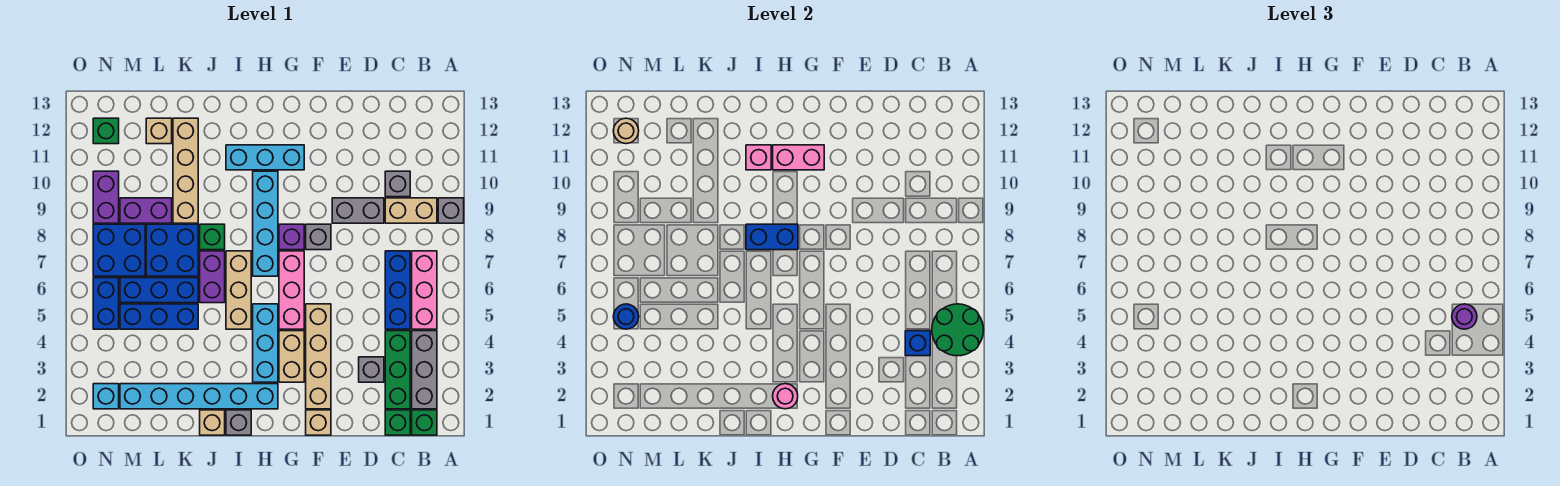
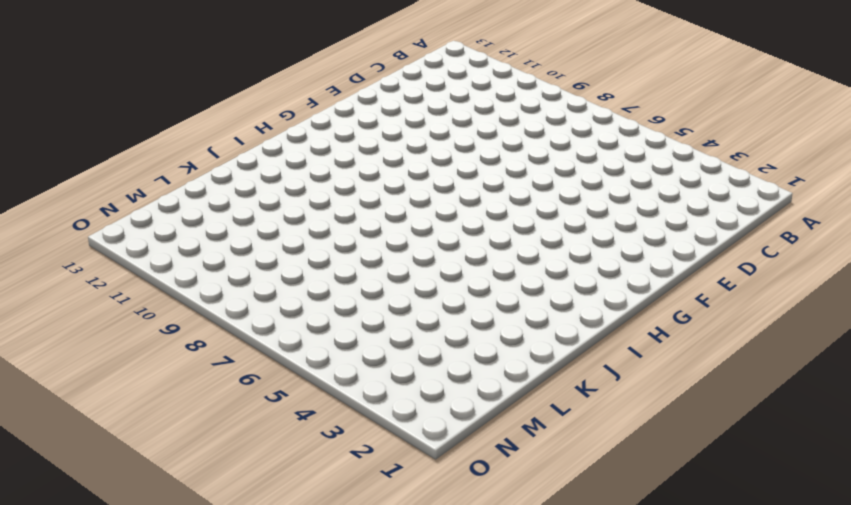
none -> grey 1x1 brick [438,198,464,223]
none -> green 1x1 brick [412,410,437,435]
none -> grey 1x3 brick [412,331,437,409]
none -> pink 1x3 brick [412,251,437,329]

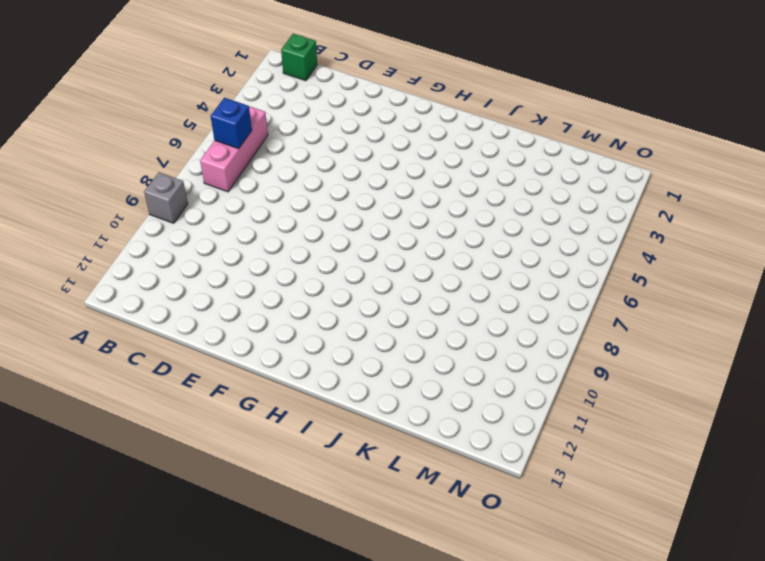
blue 1x1 brick [211,98,252,149] -> blue 1x1 brick moved to [905,331,930,356]
none -> grey 1x3 brick [412,331,437,409]
none -> tan 1x2 brick [385,198,437,223]
none -> green 1x1 brick [385,410,410,435]
none -> green 1x3 brick [385,331,410,409]

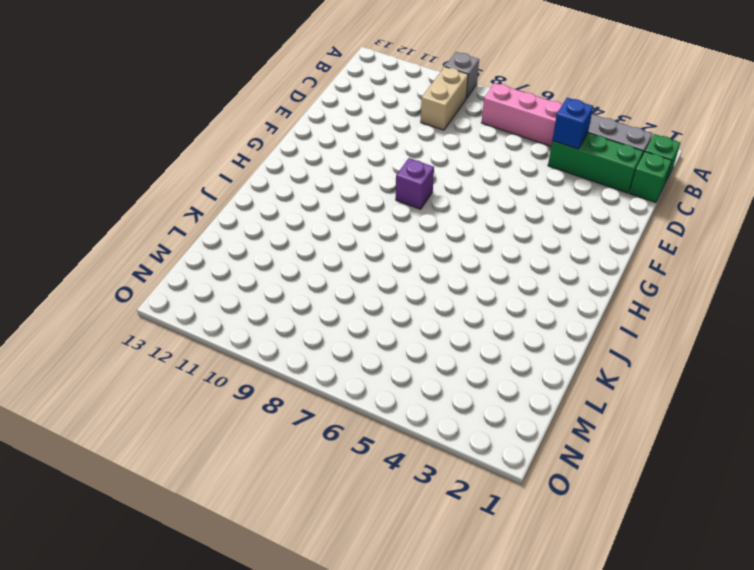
none -> blue 1x3 brick [385,251,410,329]
none -> grey 1x1 brick [385,171,410,197]
none -> grey 1x1 brick [359,357,384,382]
none -> grey 1x2 brick [332,198,384,223]

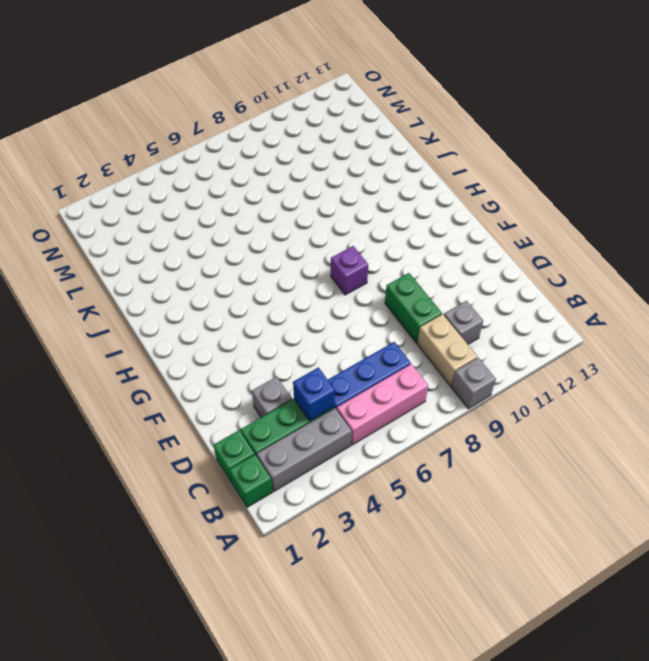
green 1x2 brick [385,273,442,343] -> grey 1x2 brick [332,198,384,223]
none -> tan 1x1 brick [306,410,331,435]
none -> tan 1x4 brick [306,304,331,409]
none -> grey 1x1 brick [306,224,331,250]
none -> tan 1x2 brick [279,331,304,382]

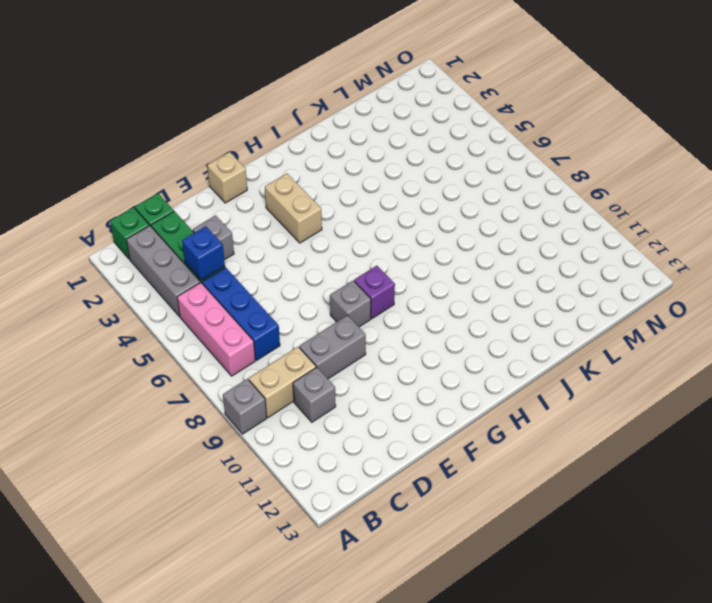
none -> tan 1x4 brick [306,304,331,409]
none -> pink 1x3 brick [279,251,304,329]
none -> cyan 1x3 brick [226,145,304,170]
none -> cyan 1x6 brick [120,384,278,409]

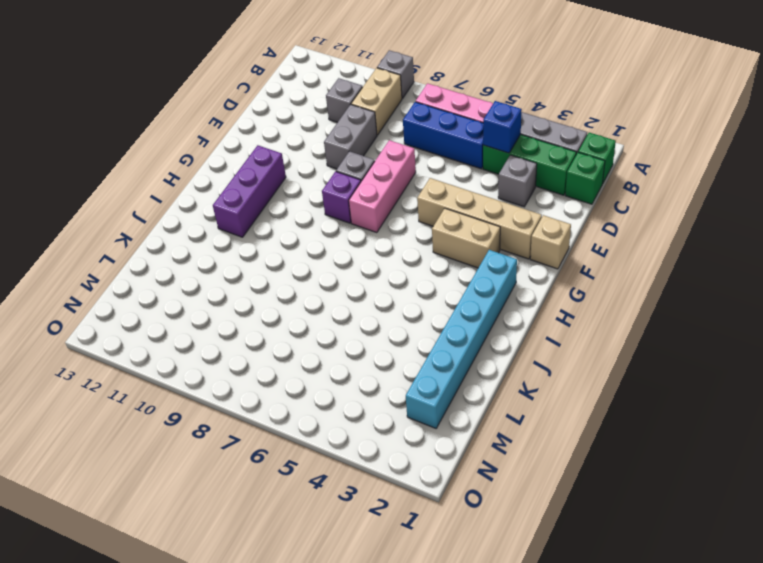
pink 1x3 brick [349,140,416,233] -> pink 1x3 brick turned to [279,251,304,329]
purple 1x3 brick [213,145,286,237] -> cyan 1x3 brick [226,145,304,170]
none -> cyan 1x3 brick [253,304,278,382]
none -> cyan 1x4 brick [253,171,278,276]
none -> grey 1x1 brick [226,410,251,435]
none -> tan 1x3 brick [226,251,251,329]

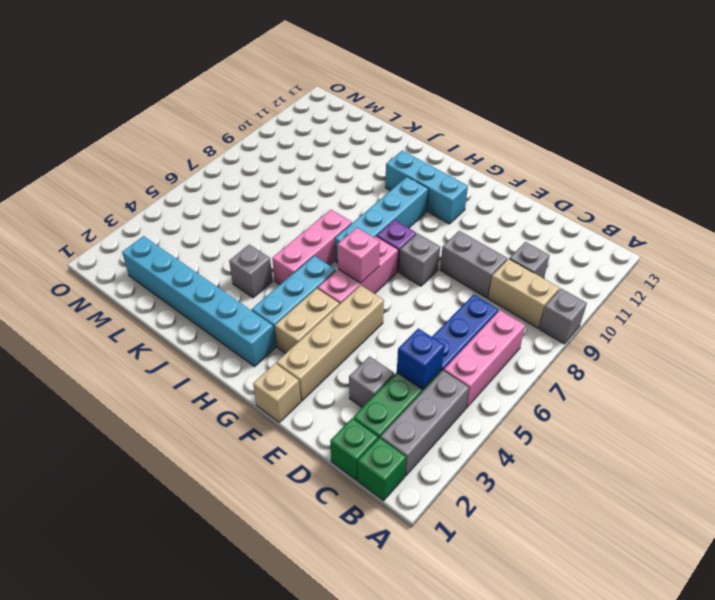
pink 1x1 brick [337,228,380,283] -> pink 1x1 brick moved to [746,145,771,170]
pink 1x3 brick [272,210,352,285] -> tan 1x3 brick [226,251,251,329]
grey 1x1 brick [229,244,273,298] -> grey 1x1 brick moved to [226,410,251,435]
none -> tan 1x1 brick [200,410,225,435]
none -> purple 1x2 brick [200,251,225,303]
none -> green 1x1 brick [200,224,225,250]
none -> blue 1x3 brick [120,304,198,329]

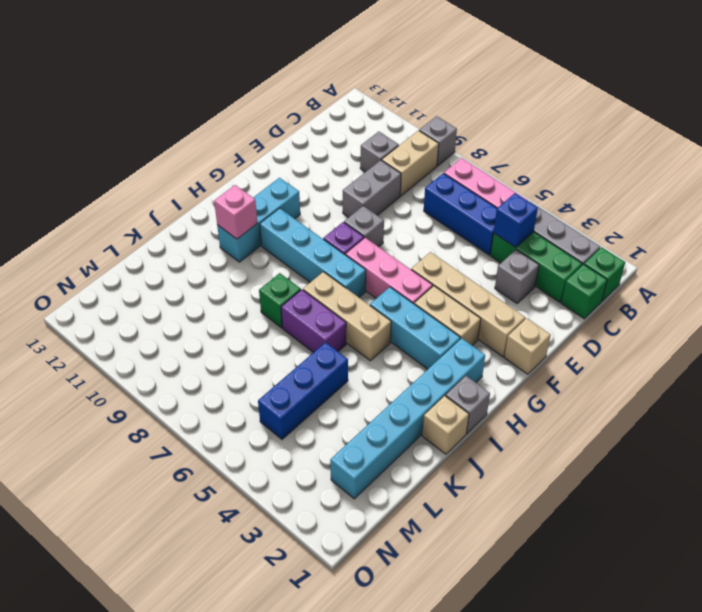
none -> blue 1x3 brick [120,278,198,303]
none -> blue 2x2 brick [146,224,198,276]
none -> tan 1x4 brick [173,118,198,223]
none -> purple 1x2 brick [120,198,172,223]

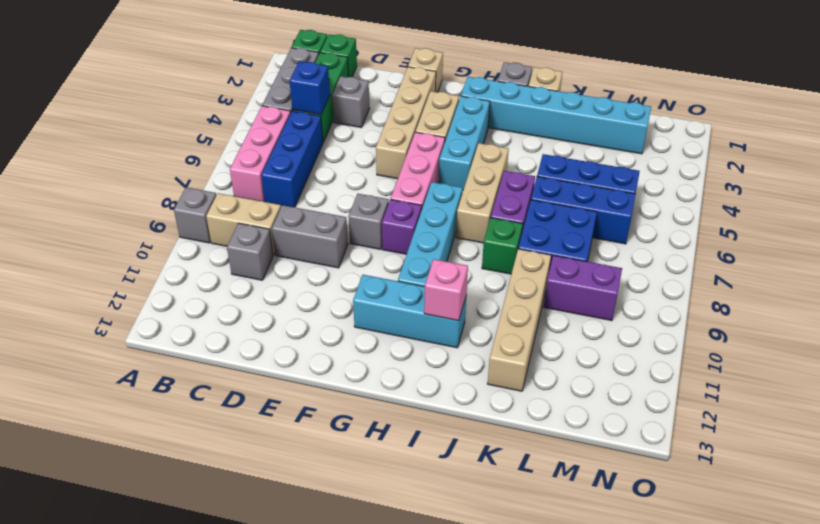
none -> tan 1x1 brick [146,118,172,144]
none -> blue 2x2 brick [93,224,145,276]
none -> cyan 1x1 brick [93,384,119,409]
none -> blue 1x2 brick [93,278,119,329]

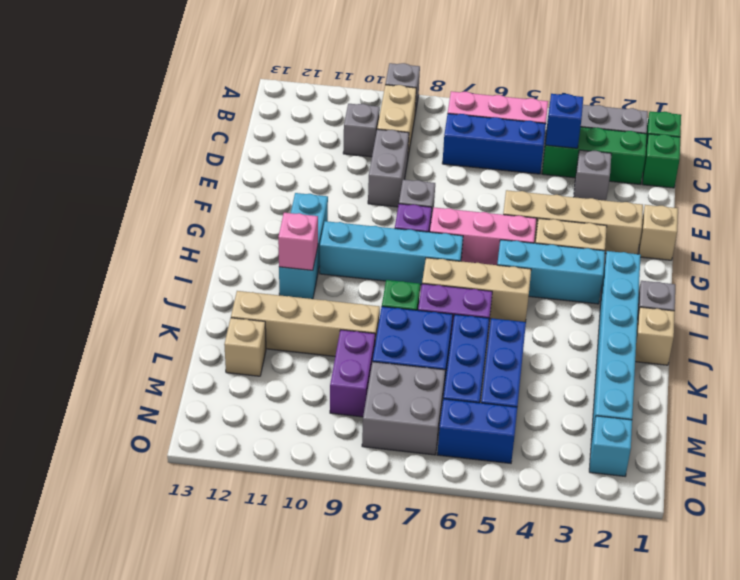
grey 2x2 brick [362,362,445,455] -> blue 2x2 brick [93,224,145,276]
none -> purple 1x2 brick [93,171,119,223]
none -> green 1x1 brick [93,118,119,144]
none -> green 2x2 round brick [932,304,984,356]
none -> pink 1x2 brick [773,145,824,170]

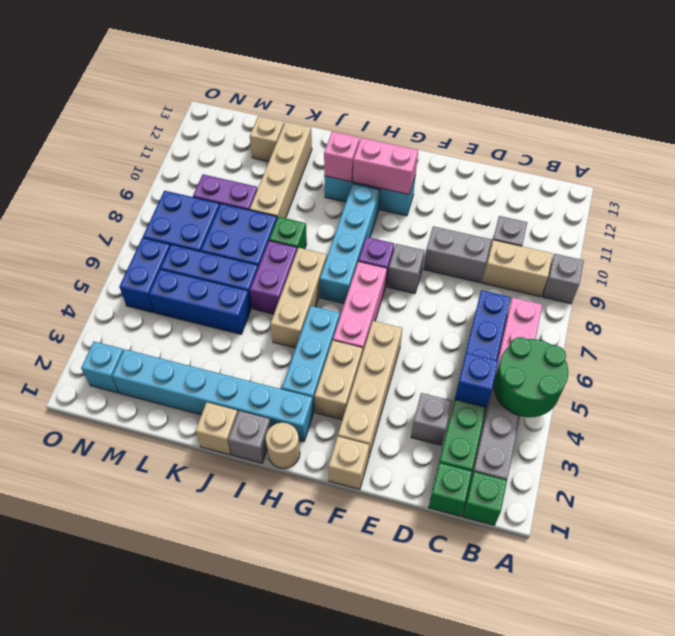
tan 1x1 round brick [266,423,300,469] -> tan 1x1 round brick moved to [613,118,639,144]
none -> purple 1x2 brick [93,171,119,223]
none -> green 1x1 brick [93,118,119,144]
none -> pink 1x1 round brick [773,384,798,409]
none -> blue 1x2 brick [746,224,798,250]

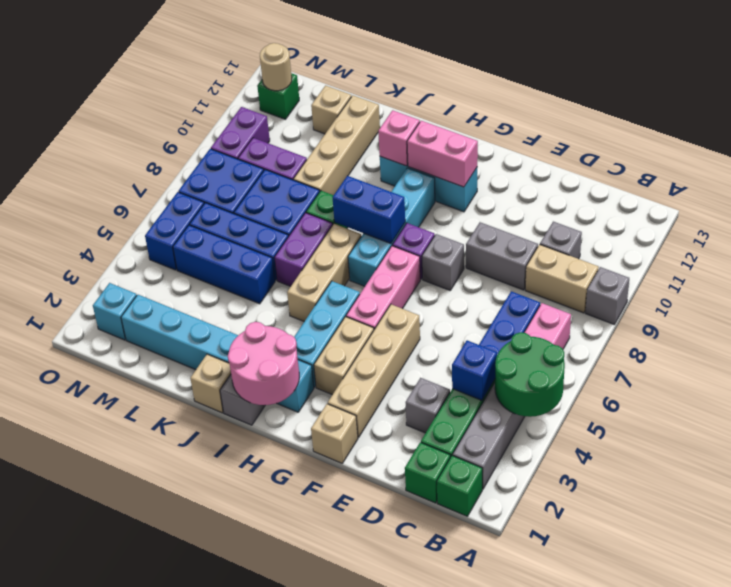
pink 2x2 round brick [228,322,299,405] -> pink 1x1 round brick [773,384,798,409]
none -> blue 1x1 round brick [613,304,639,329]
none -> purple 1x1 round brick [1452,304,1477,329]

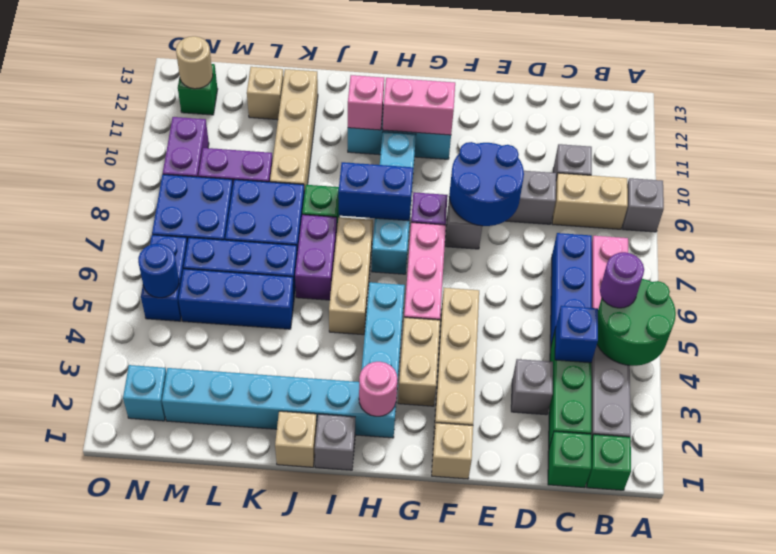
blue 2x2 round brick [449,142,524,226] -> none

